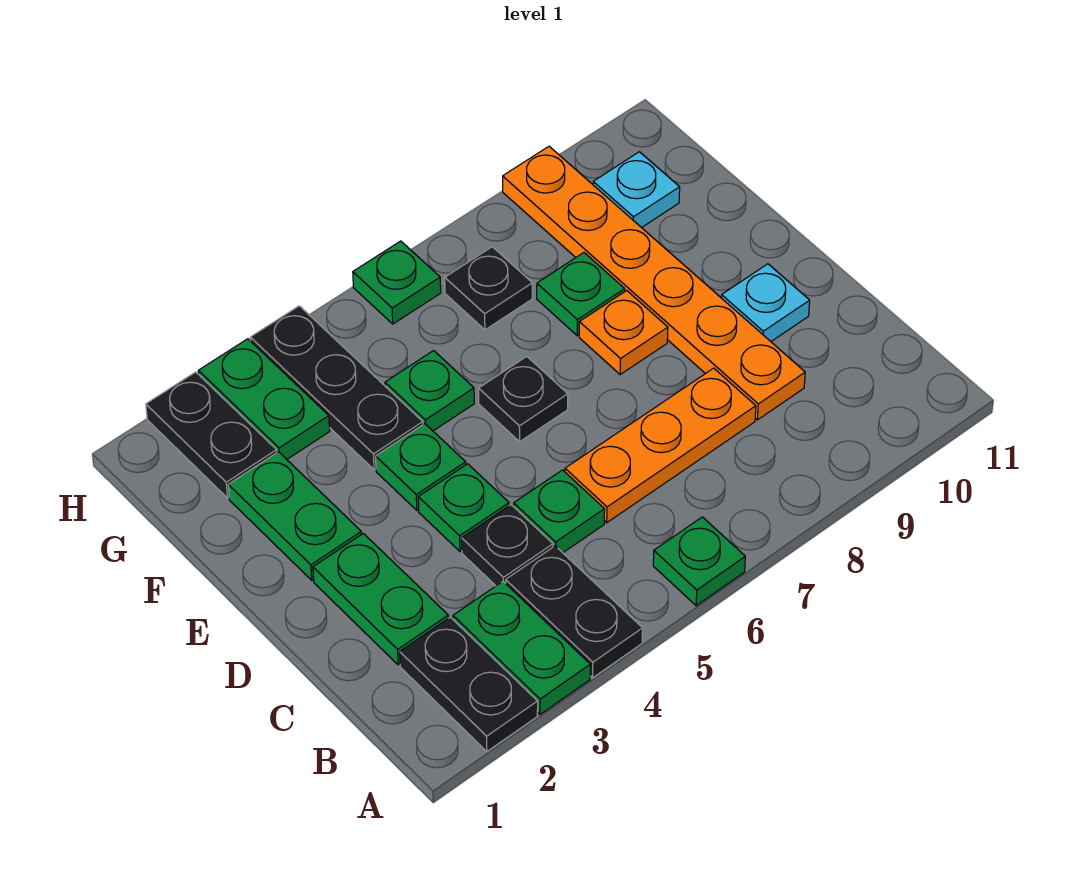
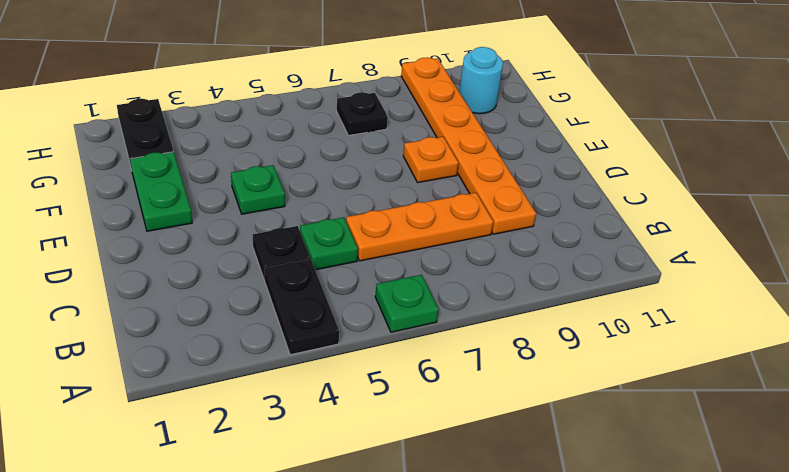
cyan 1x1 round brick [459,47,503,114] -> cyan 1x1 plate [593,152,680,228]
none -> black 1x2 plate [400,617,538,751]
none -> green 1x2 plate [453,582,590,714]
none -> green 1x2 plate [313,533,448,665]

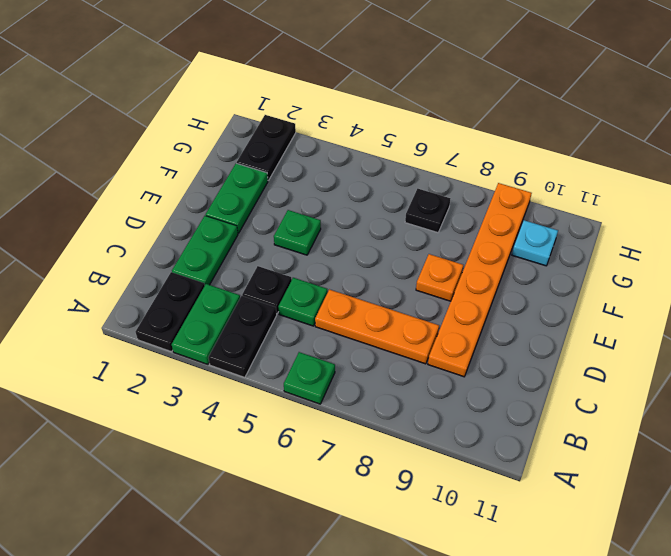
none -> green 1x1 plate [418,464,509,551]
none -> cyan 1x1 plate [721,264,810,341]
none -> black 1x1 plate [479,357,568,442]

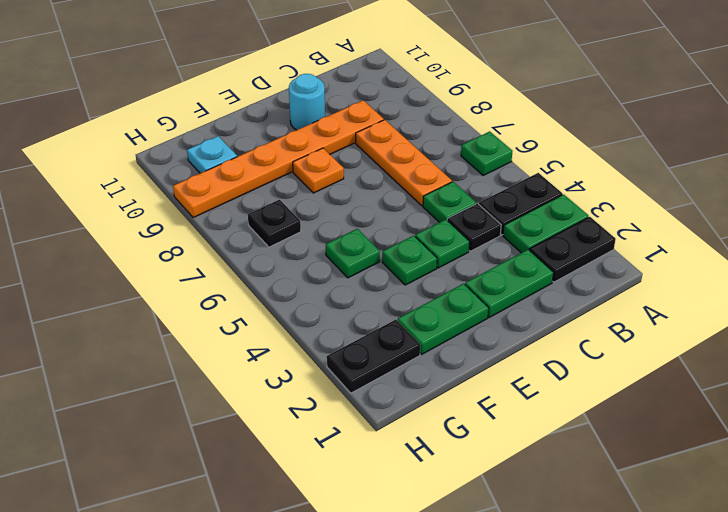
cyan 1x1 round brick [289,74,325,130] -> cyan 1x1 plate [721,264,810,341]
none -> black 1x1 plate [479,357,568,442]
none -> black 1x3 plate [250,306,423,470]
none -> green 1x1 plate [537,253,625,336]

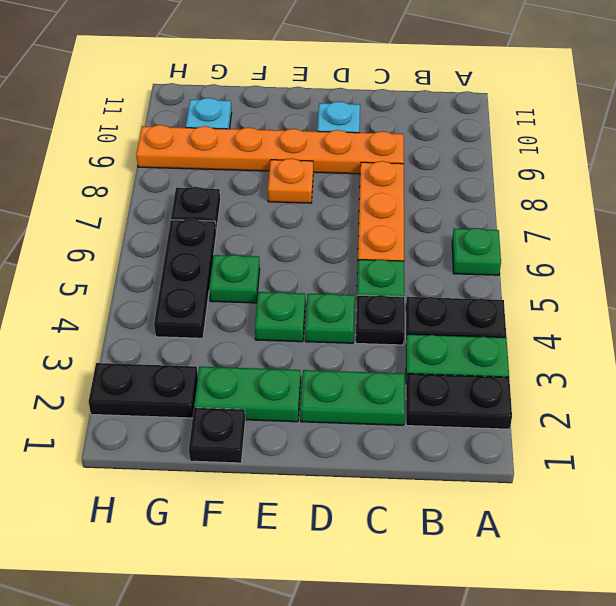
black 1x1 plate [189,408,245,463] -> black 1x1 plate moved to [479,357,568,442]
black 1x3 plate [154,219,216,338] -> black 1x3 plate turned to [250,306,423,470]
none -> green 1x1 plate [537,253,625,336]
none -> green 1x2 plate [198,339,330,459]
none -> green 1x1 plate [353,241,441,324]

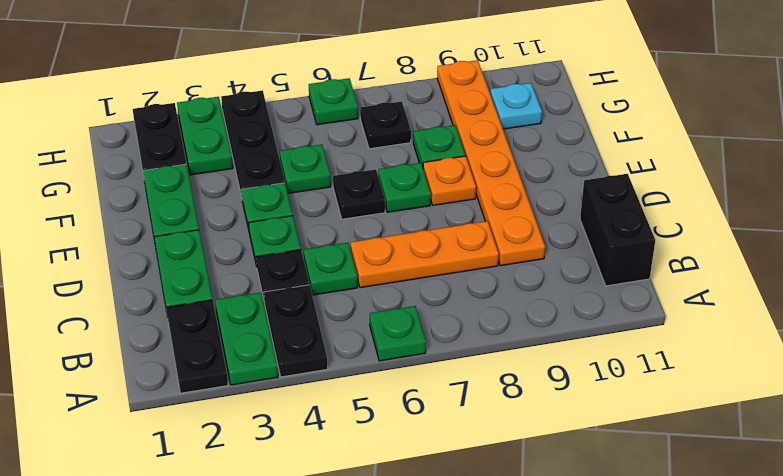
black 1x2 brick [580,174,655,286] -> none
green 1x1 plate [378,163,431,212] -> none
none -> cyan 1x1 plate [721,264,810,341]

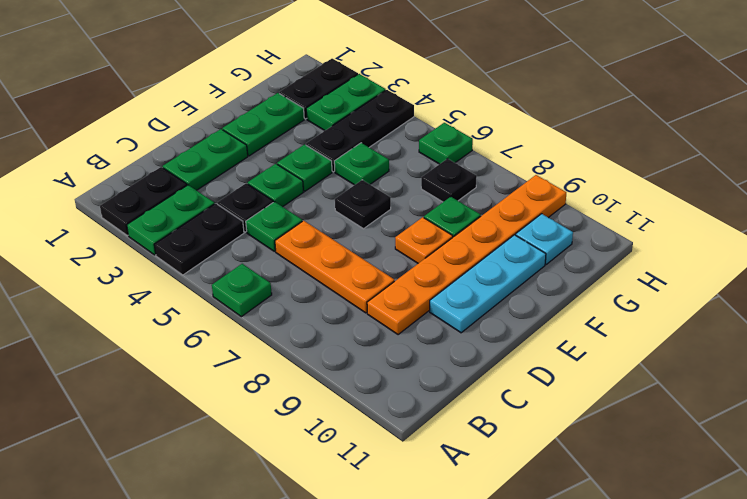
cyan 1x3 plate [430,235,546,333] -> cyan 1x1 plate [721,264,810,341]

